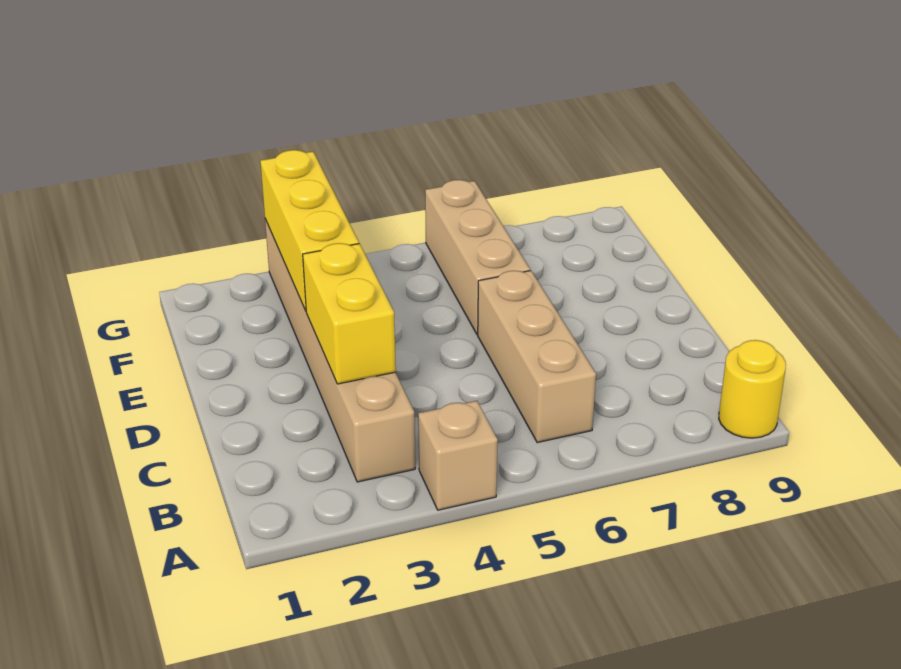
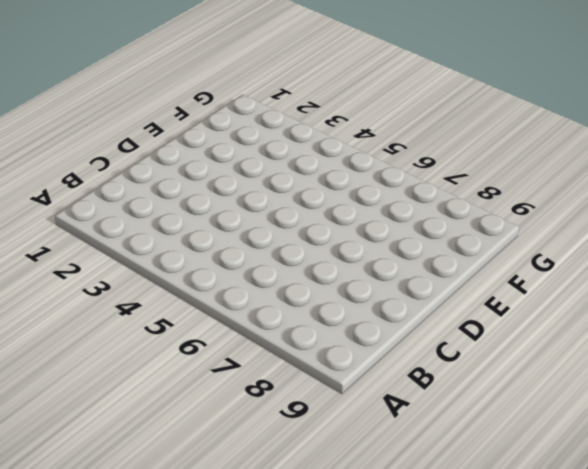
none -> tan 1x1 brick [418,401,498,510]
none -> yellow 1x1 round brick [719,340,786,438]

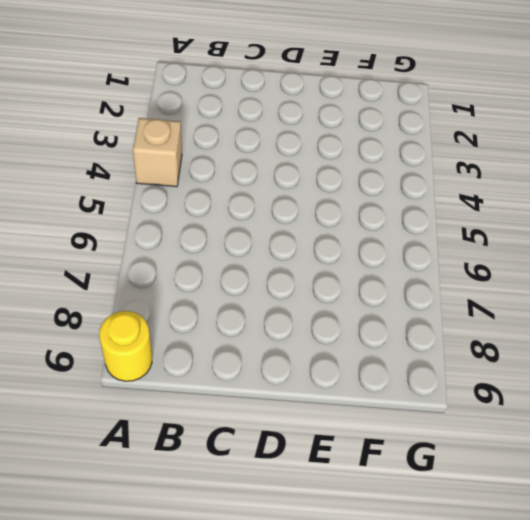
none -> tan 1x6 brick [265,219,415,482]
none -> tan 1x3 brick [478,271,596,443]

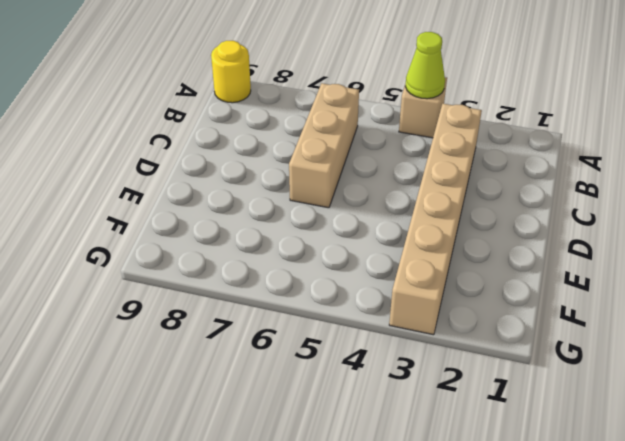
lime 1x1 cone [405,32,445,99] -> none
none -> tan 1x3 brick [425,180,530,334]
none -> yellow 1x2 brick [303,243,396,384]

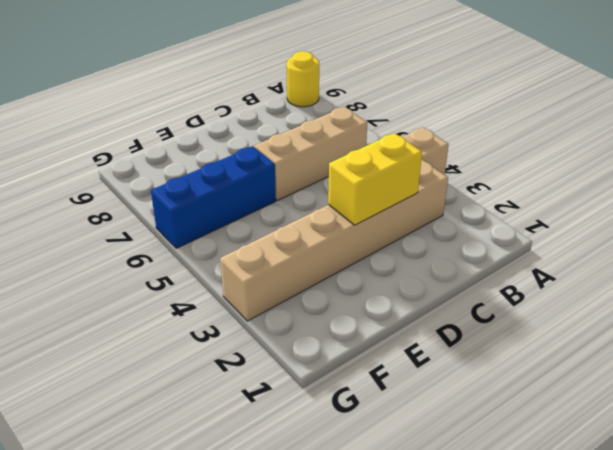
blue 1x3 brick [151,146,276,248] -> tan 1x3 brick [425,180,530,334]
none -> yellow 1x3 brick [260,150,359,311]

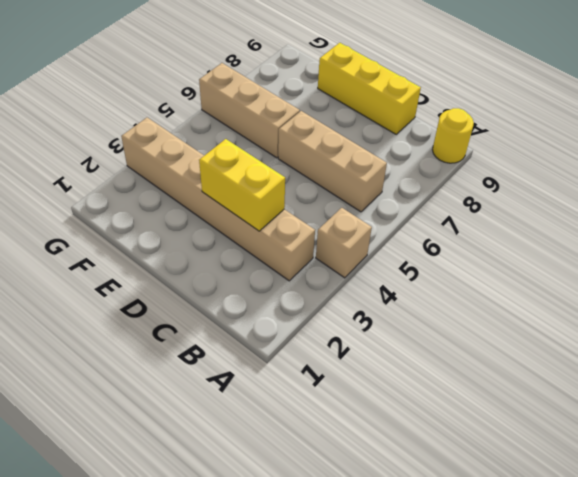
yellow 1x3 brick [318,43,421,134] -> yellow 1x3 brick moved to [260,150,359,311]

